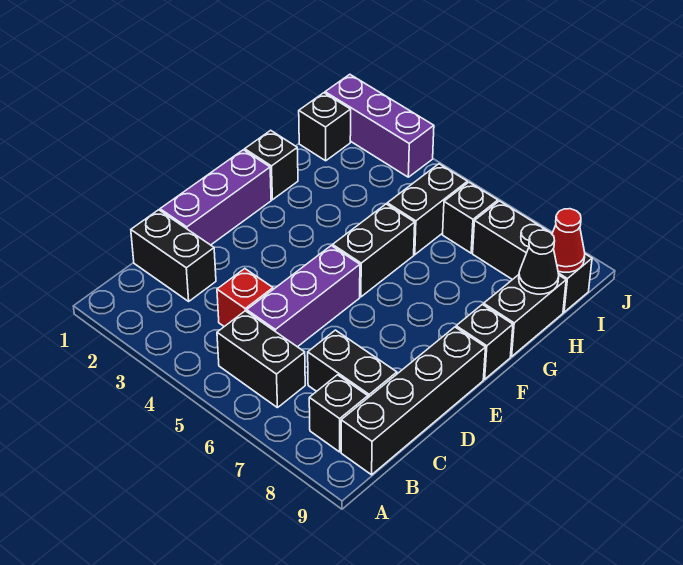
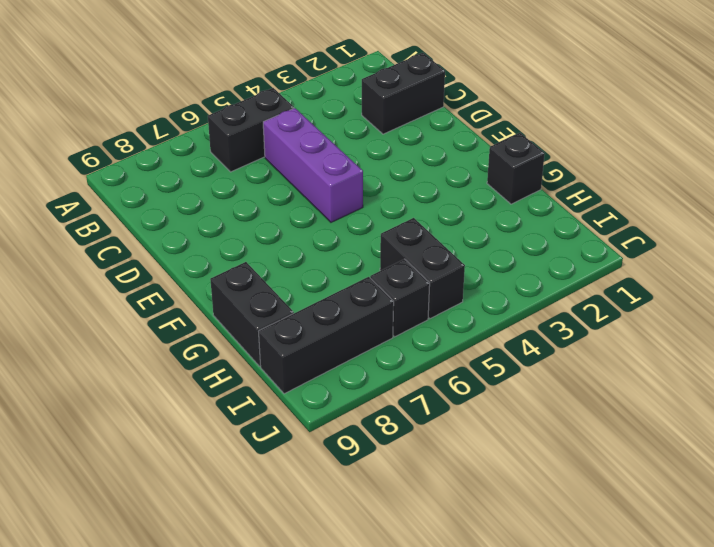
none -> black 1x1 brick [309,375,368,452]
none -> black 1x4 brick [341,327,486,475]
none -> red 1x1 brick [217,269,273,327]

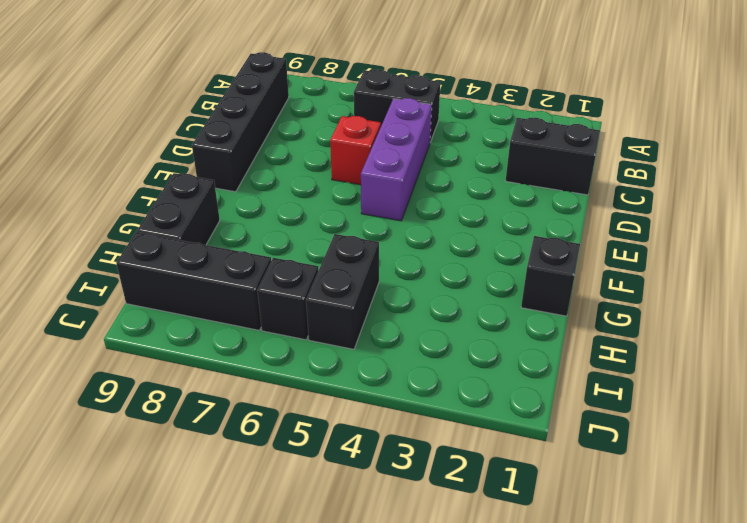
red 1x1 brick [330,116,381,185] -> red 1x1 brick moved to [217,269,273,327]
none -> black 1x1 brick [309,375,368,452]
none -> black 1x2 brick [308,330,397,397]
none -> purple 1x3 brick [160,150,271,245]

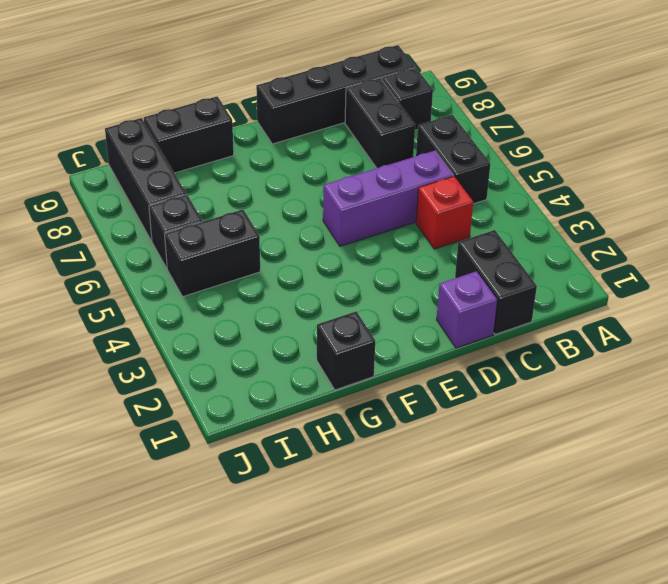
purple 1x1 brick [436,271,497,348] -> purple 1x3 brick [160,150,271,245]
none -> black 1x2 brick [333,204,415,297]
none -> black 1x1 brick [456,304,513,379]
none -> black 1x1 brick [299,93,351,161]

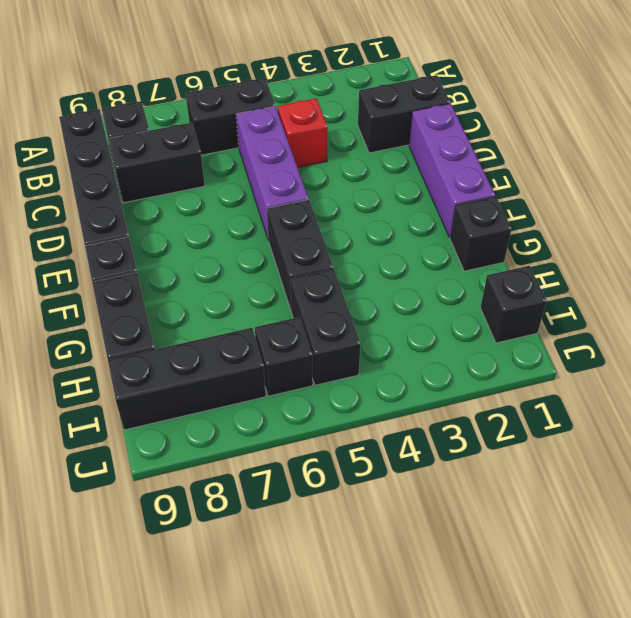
none -> purple 1x3 brick [325,74,434,177]
none -> black 1x1 cone [519,230,559,294]
none -> red 1x1 cone [552,209,585,272]

